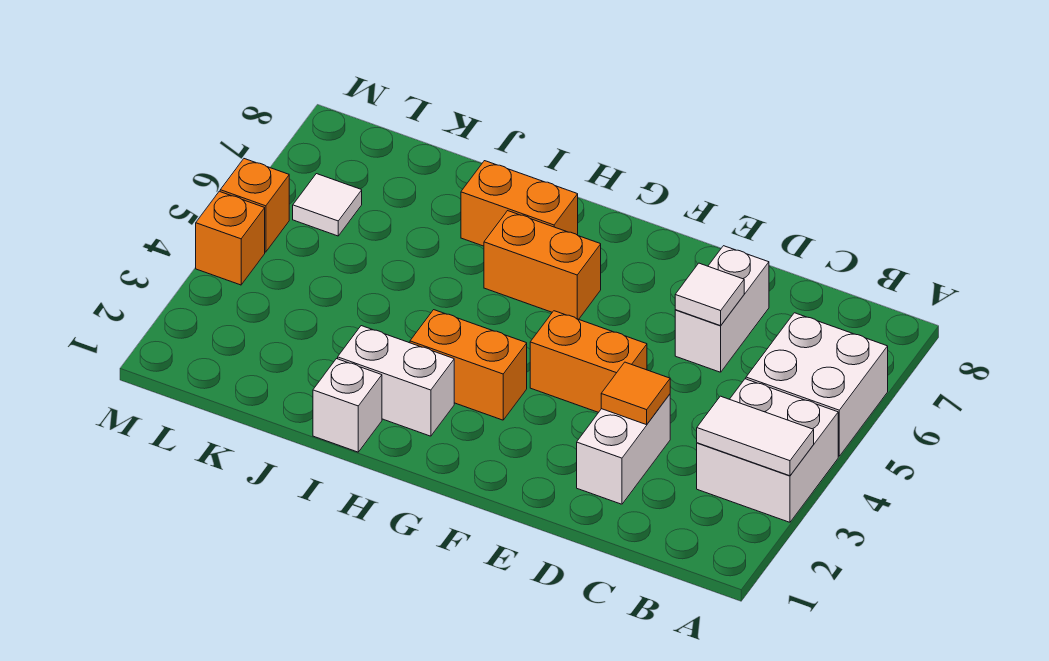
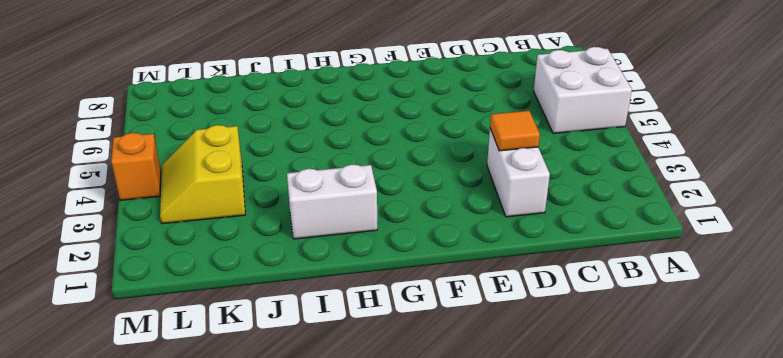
yellow 2x2 slope [160,125,245,224] -> none
none -> white 2x2 brick [697,379,838,522]
none -> white 1x2 brick [675,246,769,372]
none -> orange 1x2 brick [530,311,647,413]

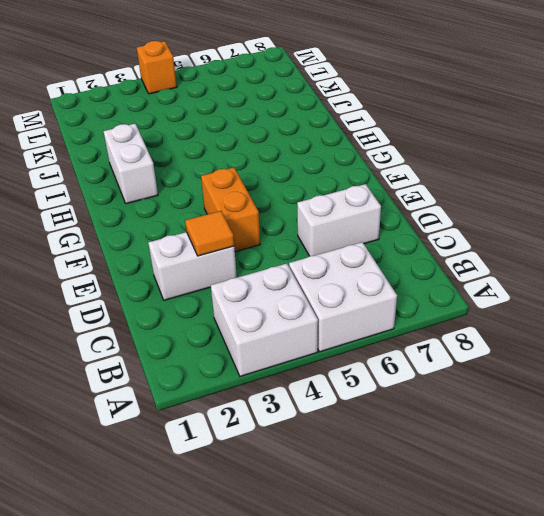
none -> orange 1x2 brick [410,310,527,420]
none -> orange 1x2 brick [484,211,601,319]
none -> orange 1x2 brick [461,161,578,246]

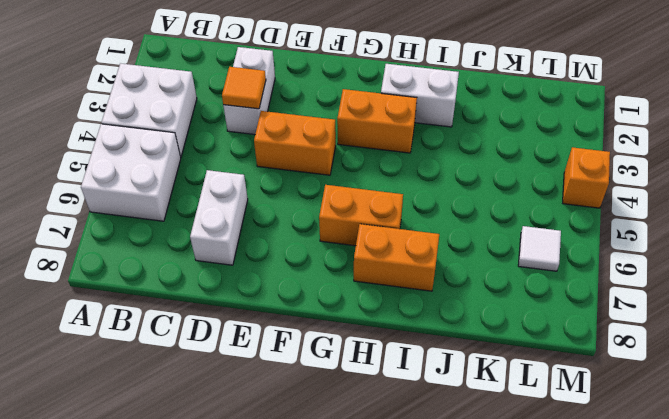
none -> white 1x1 brick [313,359,382,452]
none -> orange 1x1 brick [220,159,289,252]
none -> white 1x2 tile [697,396,814,476]

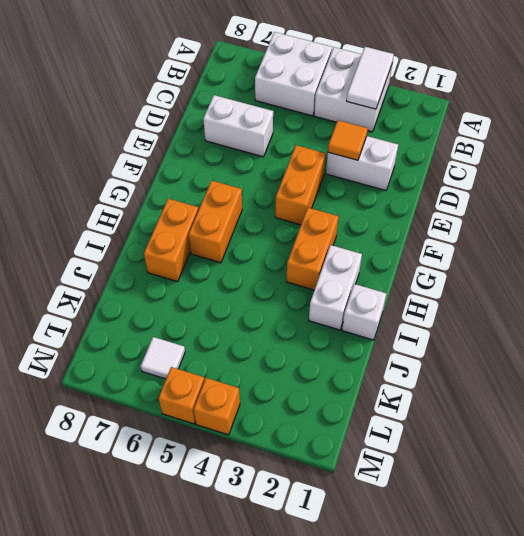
none -> white 1x1 tile [675,263,744,326]

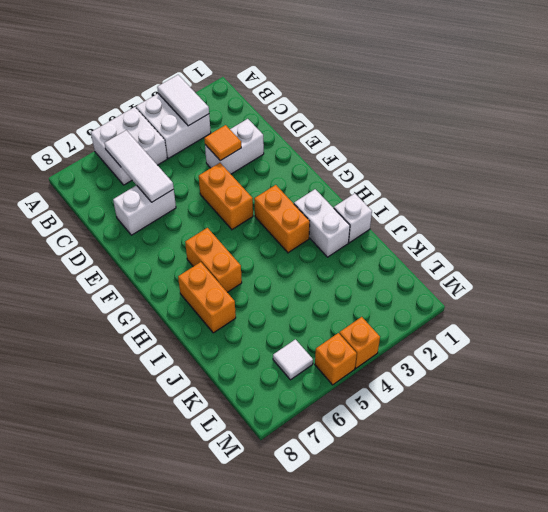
white 1x3 tile [104,130,174,202] -> white 1x1 tile [675,263,744,326]

